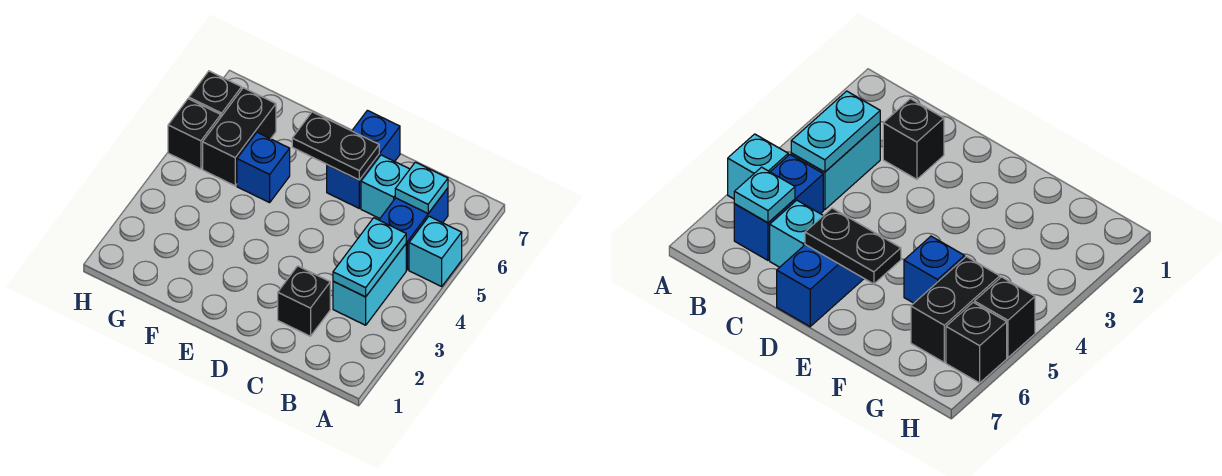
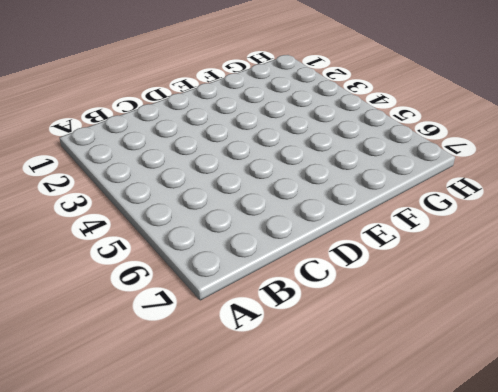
none -> cyan 1x1 brick [409,216,462,286]
none -> cyan 1x2 brick [333,244,406,325]
none -> blue 1x2 brick [379,188,448,270]

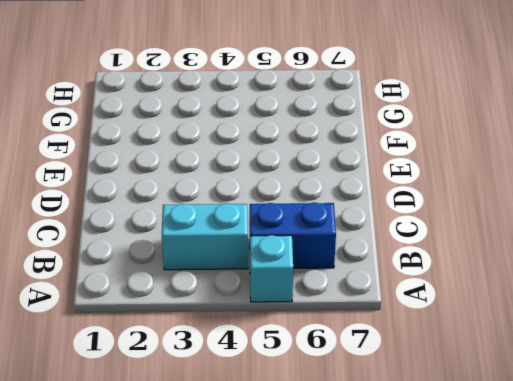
none -> black 1x1 brick [278,266,330,336]
none -> cyan 1x1 brick [361,155,410,218]
none -> blue 1x2 brick [327,110,400,208]

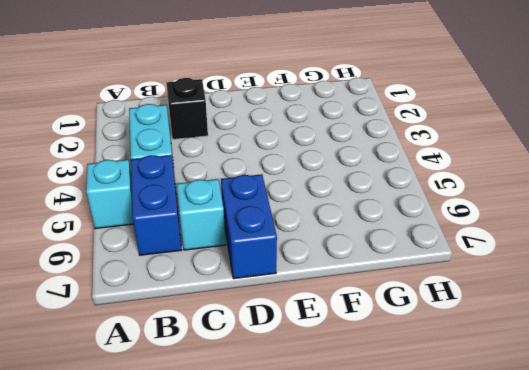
none -> blue 1x1 brick [237,132,290,203]
none -> black 1x2 brick [203,88,276,186]
none -> black 1x1 brick [168,99,221,169]

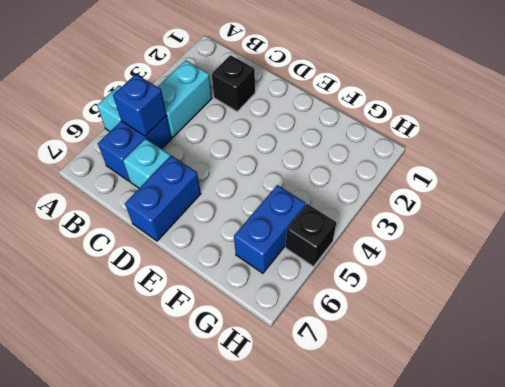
blue 1x1 brick [113,74,167,136] -> blue 1x1 brick moved to [237,132,290,203]
blue 1x2 brick [234,185,306,273] -> black 1x2 brick [203,88,276,186]
none -> black 1x1 brick [189,71,242,117]
none -> cyan 1x2 plate [333,218,406,297]
none -> cyan 1x1 plate [395,162,448,213]

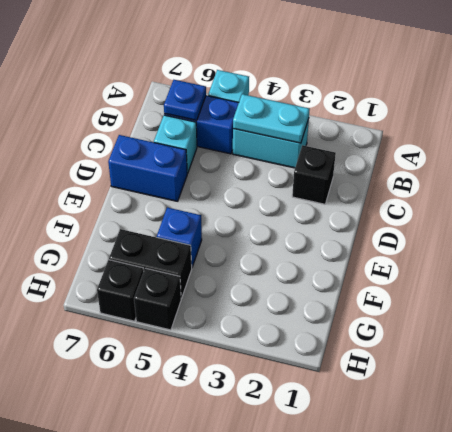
blue 1x1 plate [164,80,206,121] -> cyan 1x1 plate [395,162,448,213]
none -> black 1x2 plate [292,112,379,180]

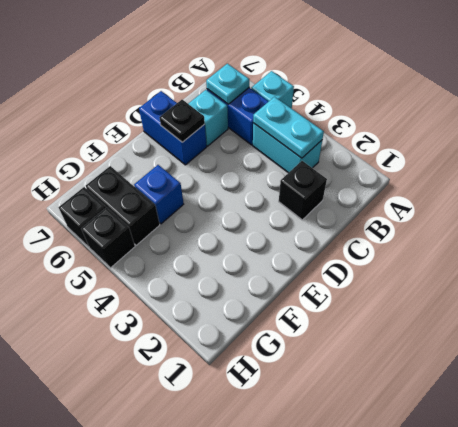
black 1x1 plate [159,100,205,142] -> black 1x2 plate [292,112,379,180]

